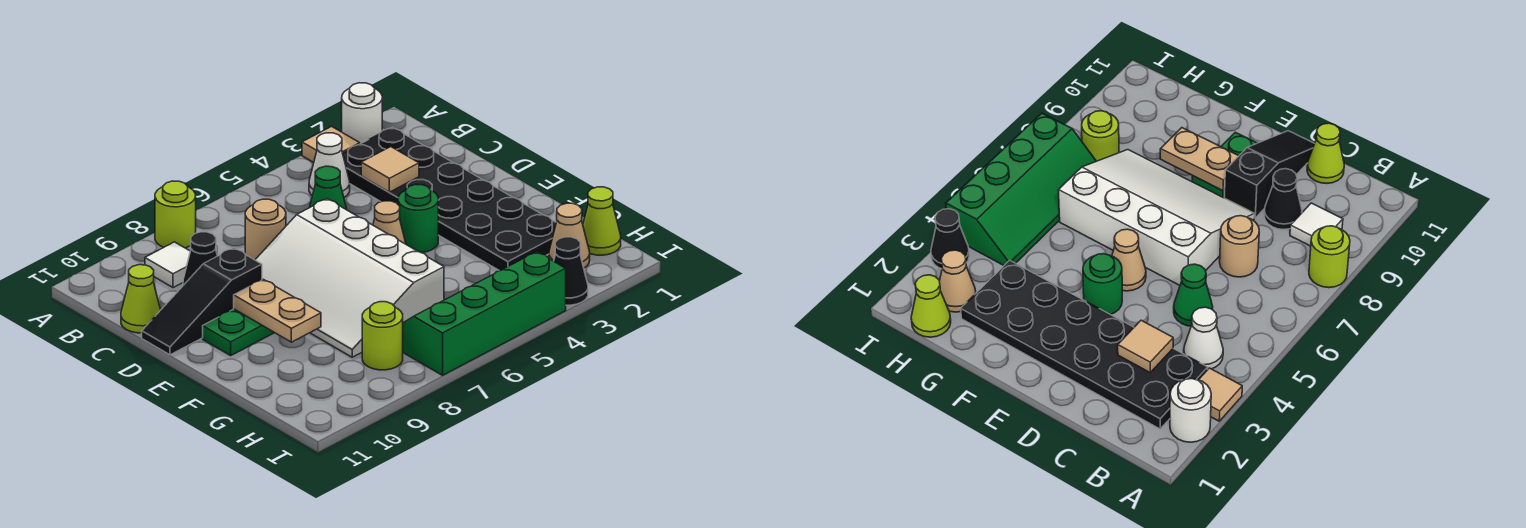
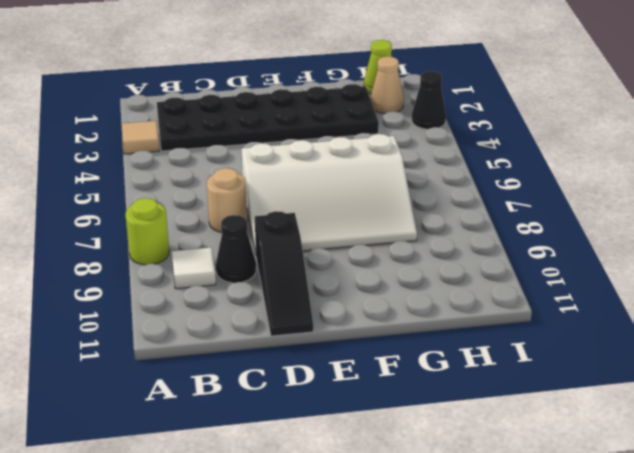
none -> white 1x1 round brick [342,83,382,144]
none -> white 1x1 cone [309,133,350,197]
none -> green 1x1 cone [310,166,347,210]

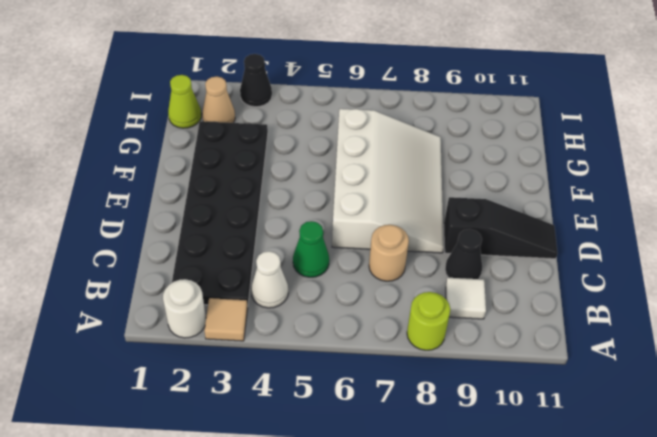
none -> lime 1x1 cone [121,265,160,333]
none -> green 1x1 round brick [398,185,438,253]
none -> tan 1x1 cone [373,201,406,244]

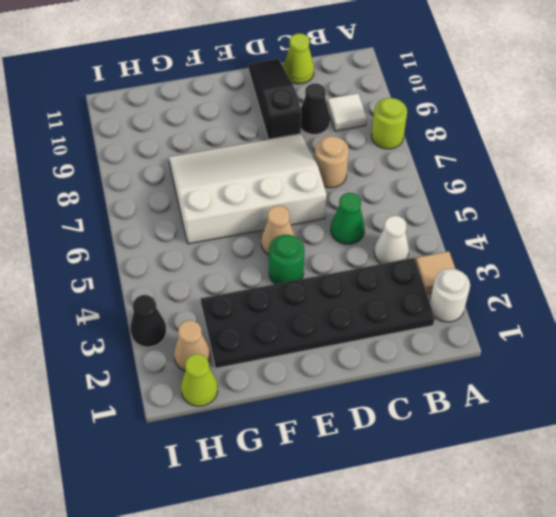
none -> green 1x2 plate [203,309,274,356]
none -> green 2x4 slope [403,252,566,375]
none -> lime 1x1 round brick [362,302,403,370]

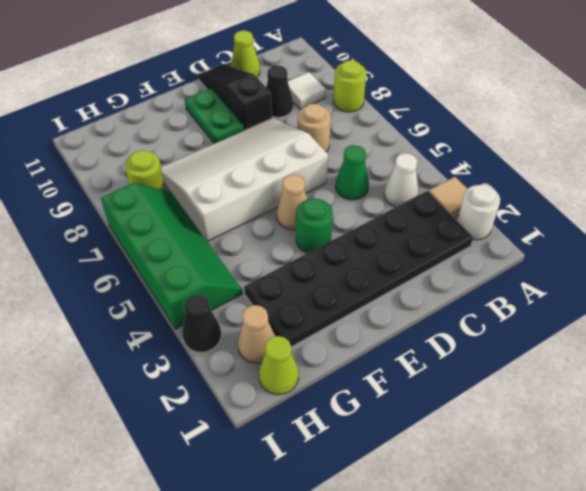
none -> tan 1x1 tile [361,147,419,192]
none -> tan 1x2 plate [234,279,321,342]

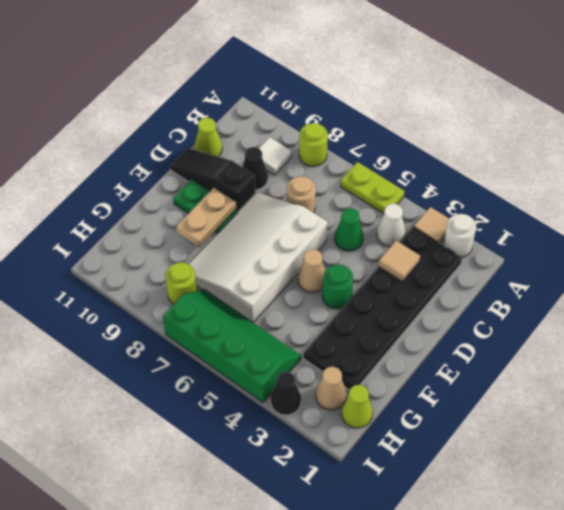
lime 1x2 plate [340,162,405,214] -> none

